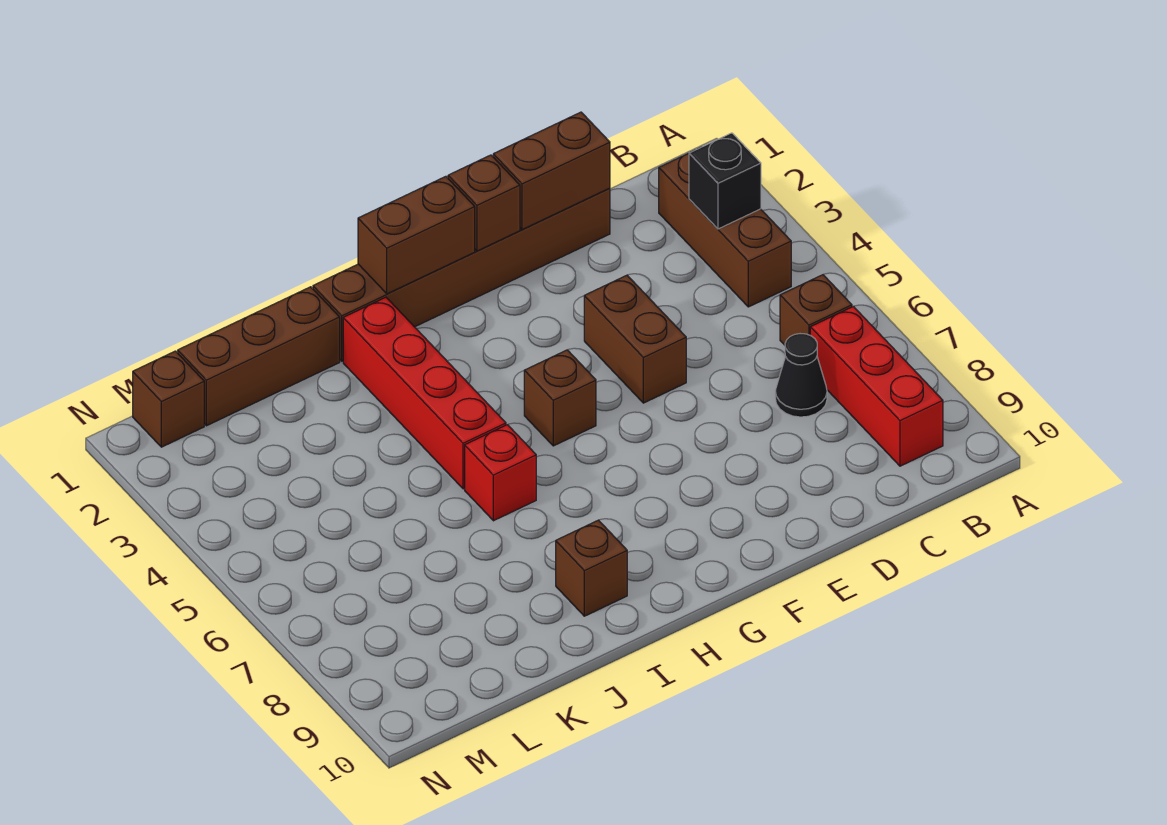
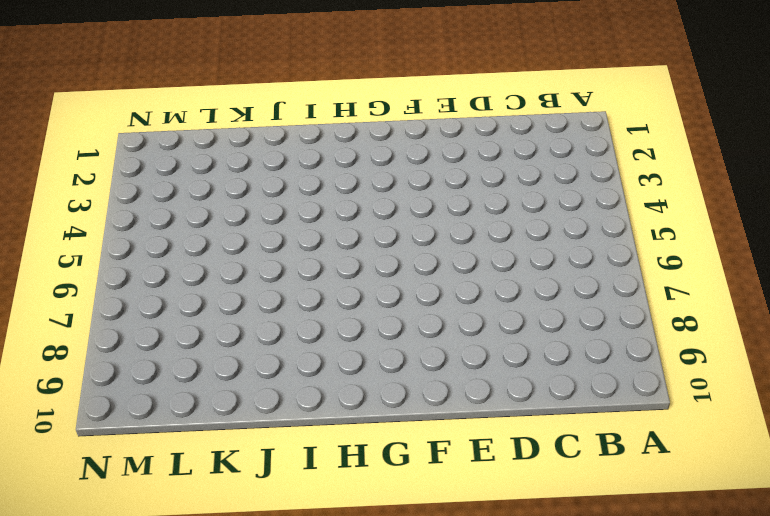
none -> brown 1x3 brick [659,153,791,307]
none -> brown 1x1 brick [780,275,852,345]
none -> red 1x3 brick [810,306,943,466]

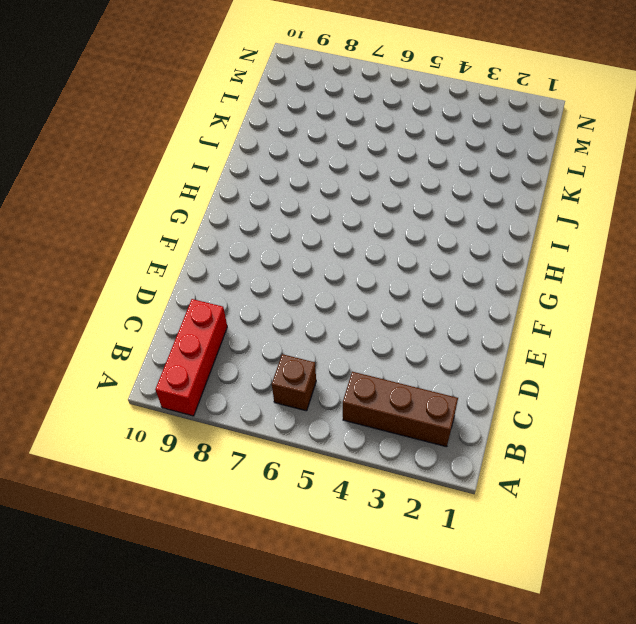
red 1x3 brick [155,299,227,416] -> red 1x3 brick turned to [810,306,943,466]
none -> black 1x1 cone [775,334,827,417]
none -> brown 1x6 brick [313,188,610,361]
none -> brown 1x2 brick [584,275,686,403]

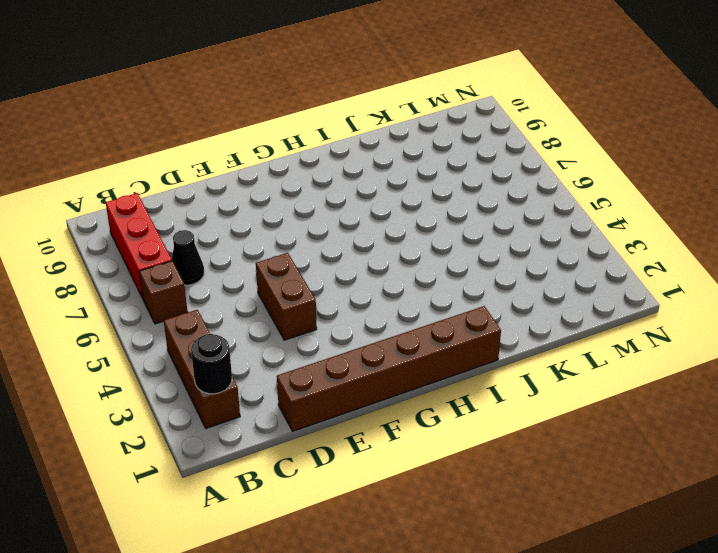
black 1x1 round brick [191,334,232,394] -> none
none -> brown 1x1 brick [524,350,596,446]
none -> red 1x4 brick [343,297,506,489]
none -> red 1x1 brick [465,425,536,521]

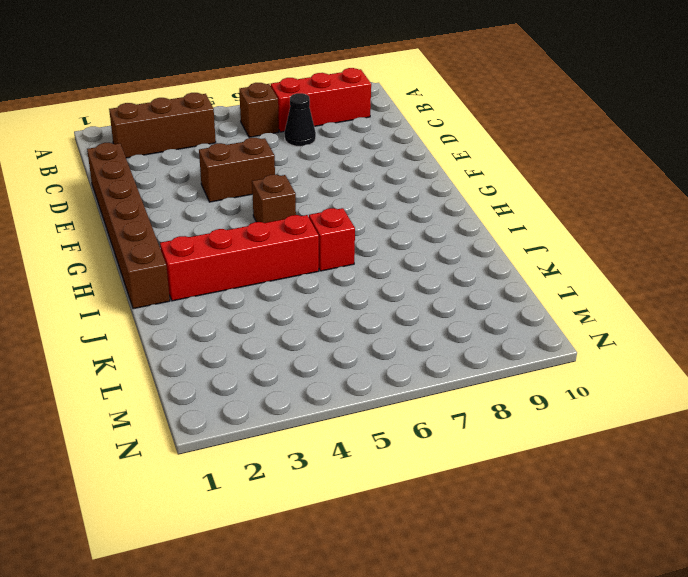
none -> brown 1x1 brick [556,520,627,616]
none -> brown 1x3 brick [178,287,340,426]
none -> brown 1x1 brick [133,351,204,447]

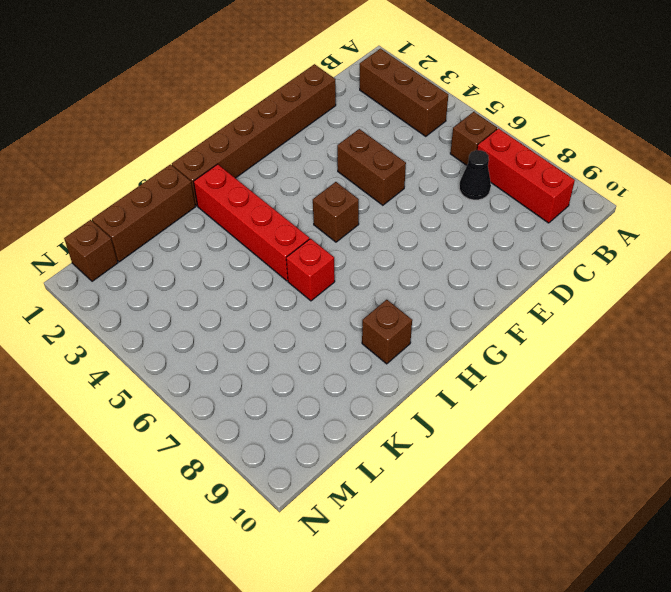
none -> black 1x1 brick [689,133,761,229]
none -> brown 1x2 brick [493,112,610,230]
none -> brown 1x1 brick [448,155,520,251]

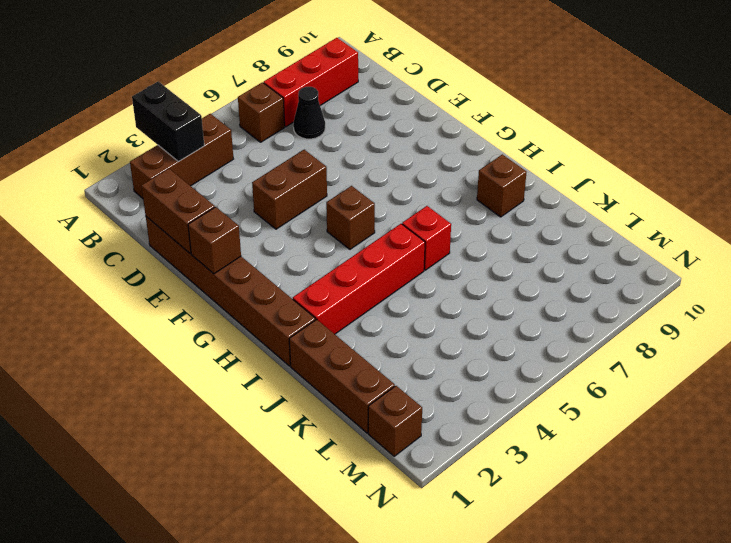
black 1x2 brick [132,82,204,161] -> black 1x1 brick [689,133,761,229]
none -> brown 1x2 brick [358,176,475,294]

